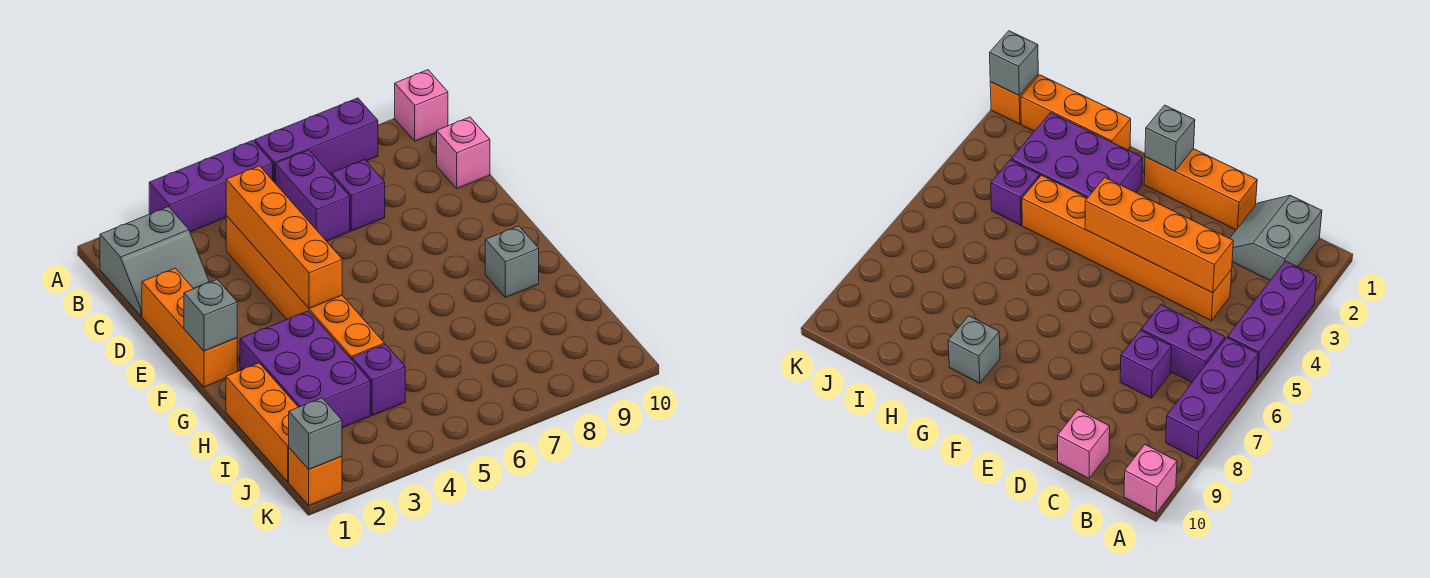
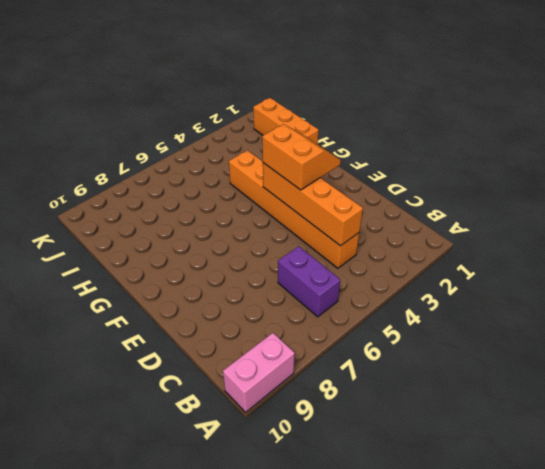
pink 1x2 brick [223,333,295,412] -> pink 1x1 brick [395,70,448,141]
orange 2x2 slope [262,124,341,190] -> none
none -> purple 1x3 brick [149,140,273,232]
none -> purple 1x3 brick [254,98,378,183]
none -> grey 2x2 slope [100,207,209,316]

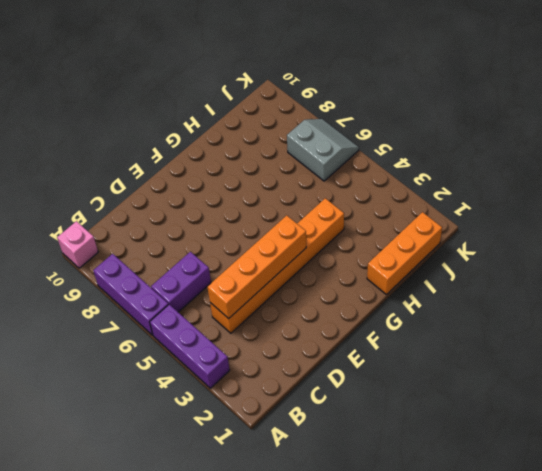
grey 2x2 slope [287,119,359,181] -> grey 2x2 slope moved to [100,207,209,316]
none -> purple 1x1 brick [331,160,385,231]
none -> pink 1x1 brick [437,117,490,188]
none -> orange 1x3 brick [142,268,237,387]

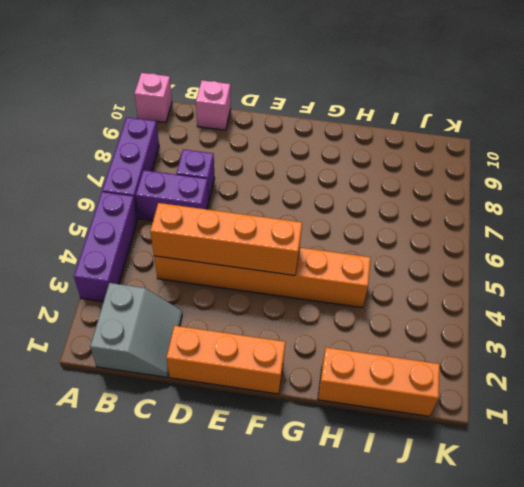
none -> purple 2x3 brick [240,311,370,428]
none -> grey 1x1 brick [485,226,539,298]
none -> purple 1x1 brick [352,344,405,416]

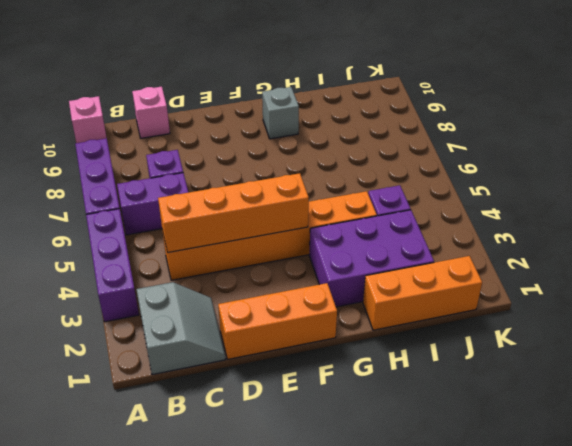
none -> orange 1x1 brick [289,448,342,505]
none -> grey 1x1 brick [184,280,237,351]
none -> grey 1x1 brick [289,398,342,469]

